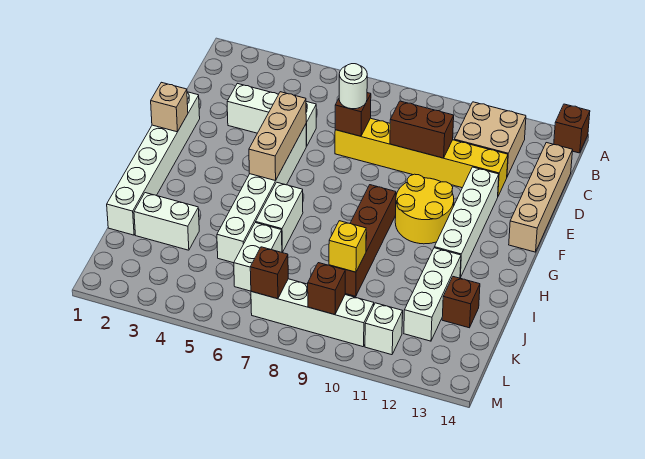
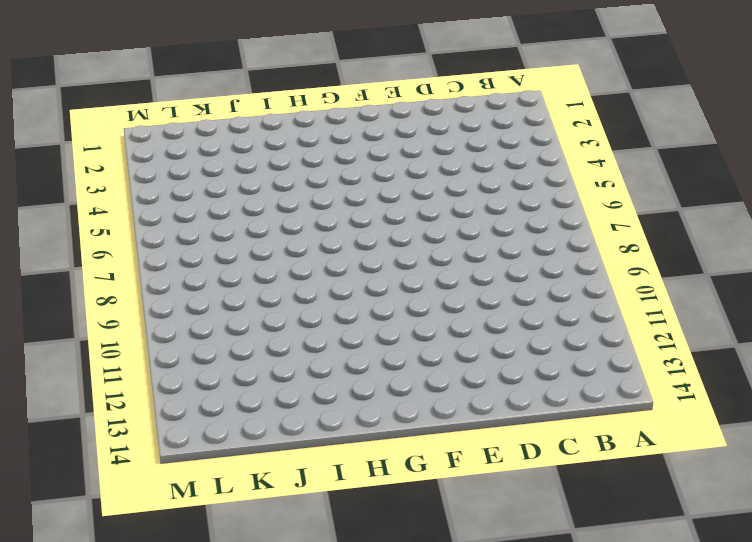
none -> brown 1x1 brick [554,104,590,153]
none -> tan 2x2 brick [454,102,526,177]
none -> tan 1x4 brick [509,143,573,252]

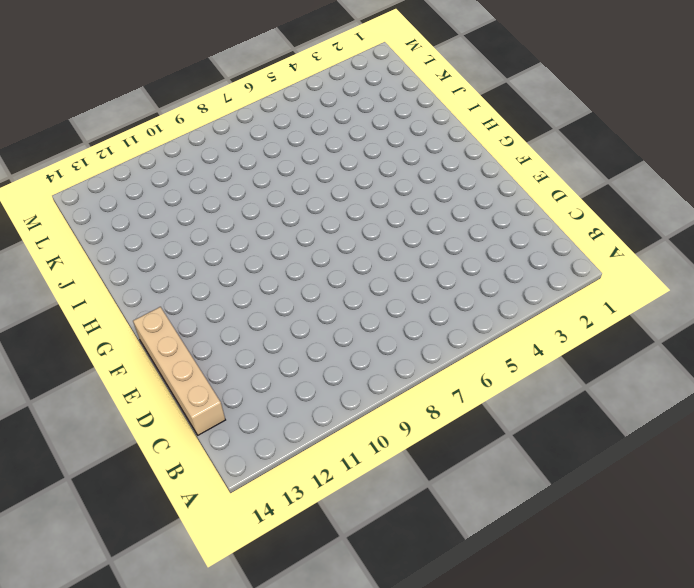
none -> brown 1x1 brick [554,104,590,153]
none -> tan 2x2 brick [454,102,526,177]
none -> white 1x3 brick [227,83,316,146]

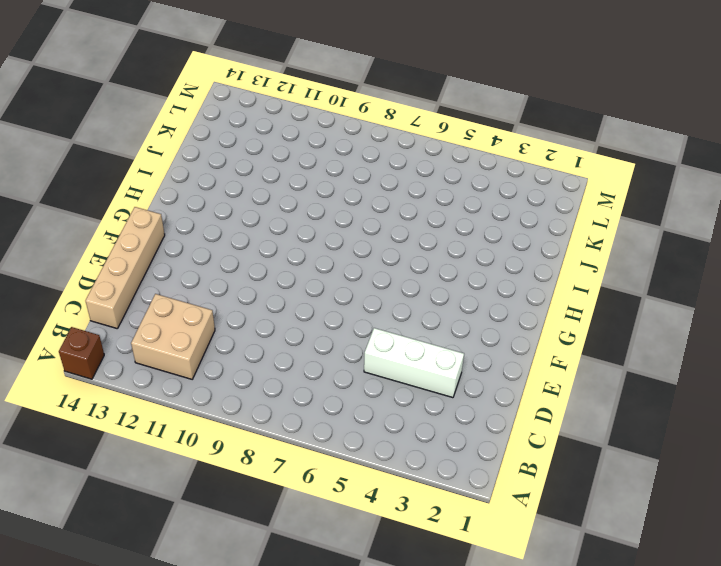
none -> yellow 1x6 brick [335,118,508,196]
none -> white 1x6 brick [107,92,200,235]
none -> white 1x6 brick [217,124,306,263]

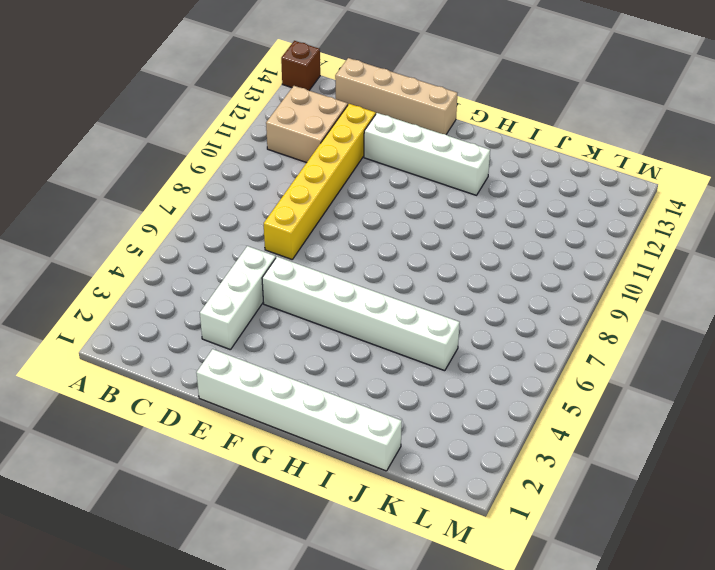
none -> yellow 2x2 round brick [395,174,454,244]
none -> brown 1x4 brick [329,185,396,296]
none -> white 1x2 brick [256,182,303,252]

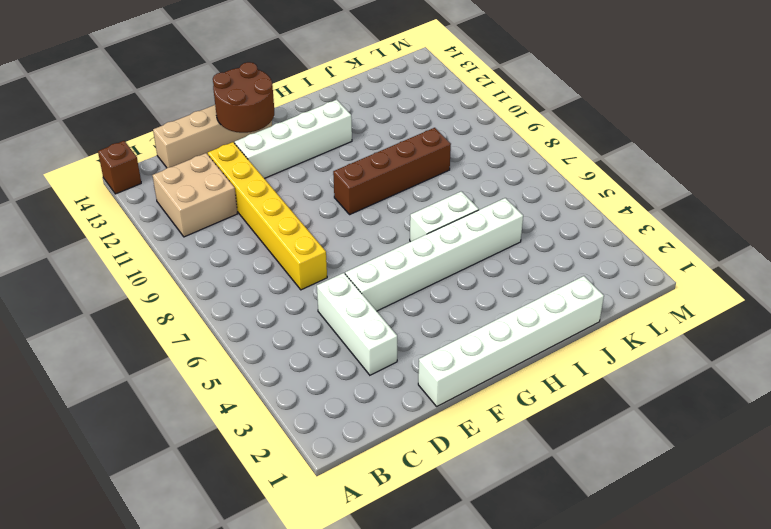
brown 2x2 round brick [213,62,274,133] -> none
none -> yellow 2x2 round brick [395,174,454,244]
none -> white 1x3 brick [404,248,461,341]
none -> white 1x2 brick [134,193,199,250]

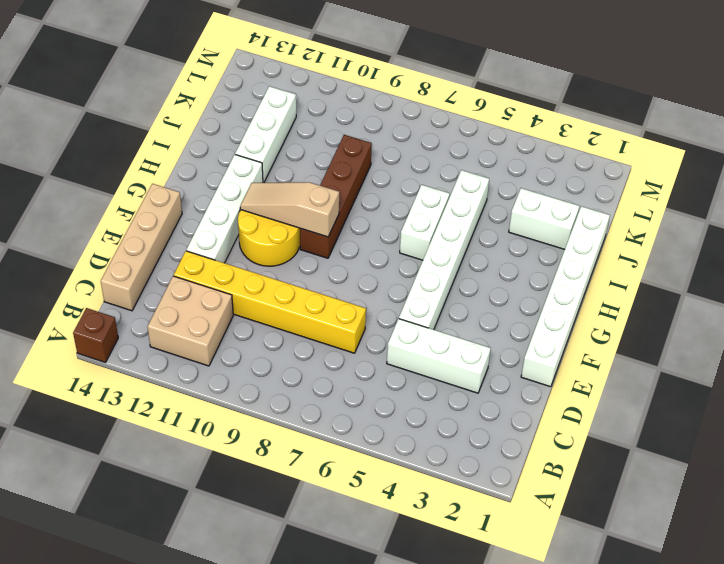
tan 1x3 slope [240,182,339,237] -> none
none -> white 1x2 brick [234,223,282,291]
none -> brown 1x1 brick [442,277,480,328]
none -> white 1x4 brick [251,279,374,347]

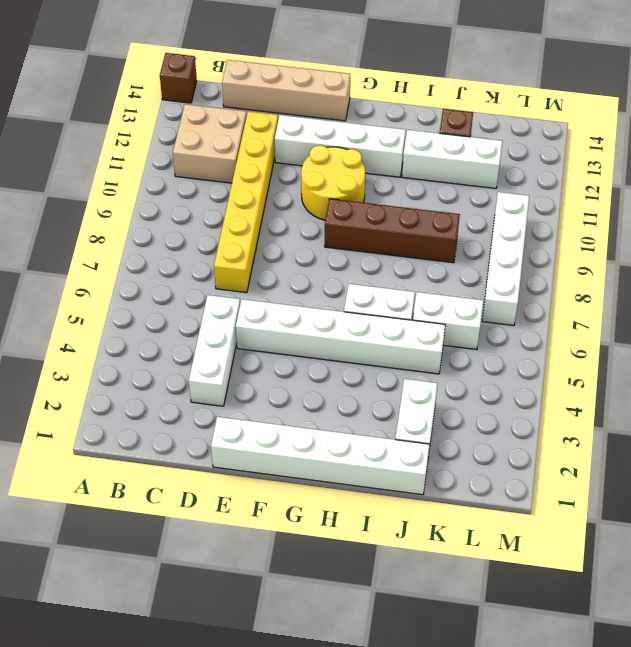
none -> white 1x1 brick [365,303,403,355]
none -> brown 1x1 brick [335,93,371,136]
none -> brown 1x2 brick [390,101,454,158]

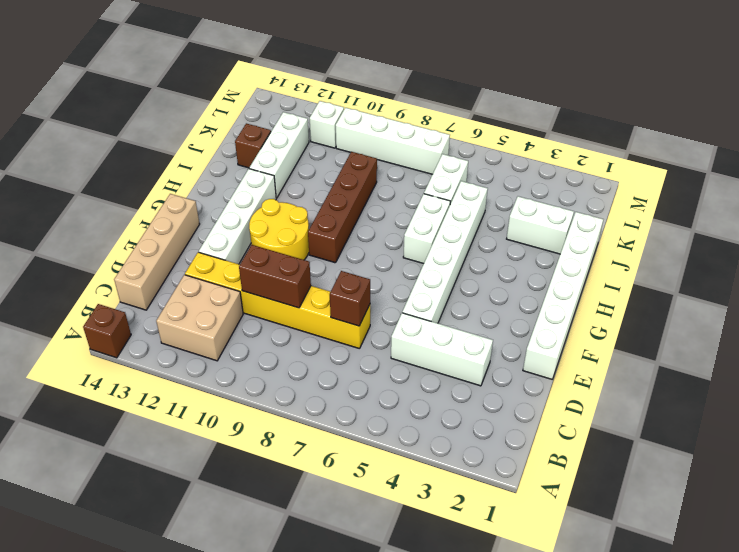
none -> tan 1x3 brick [249,92,306,181]
none -> tan 1x1 brick [151,82,188,132]
none -> yellow 1x1 brick [329,221,366,272]

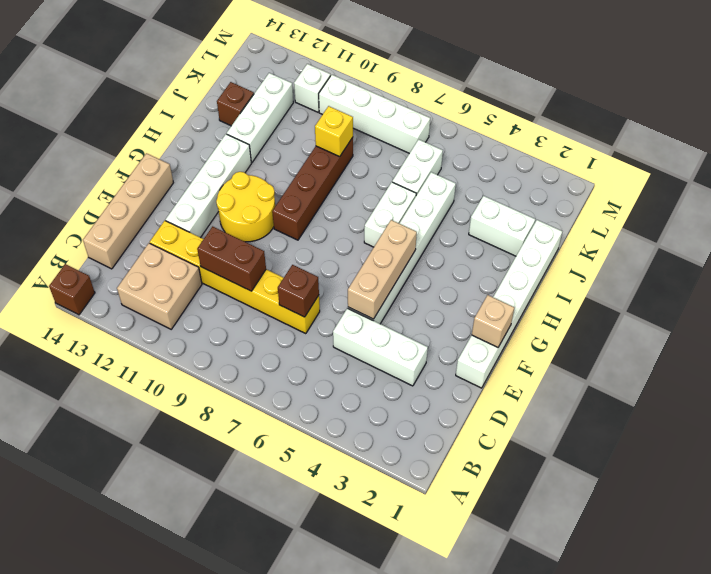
none -> brown 1x1 brick [250,247,288,299]
none -> brown 1x1 brick [308,263,345,315]
none -> white 1x1 round brick [339,64,367,109]

